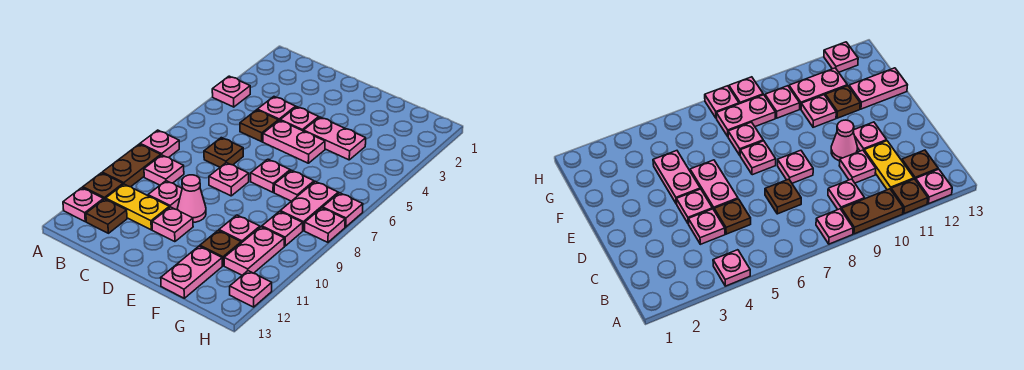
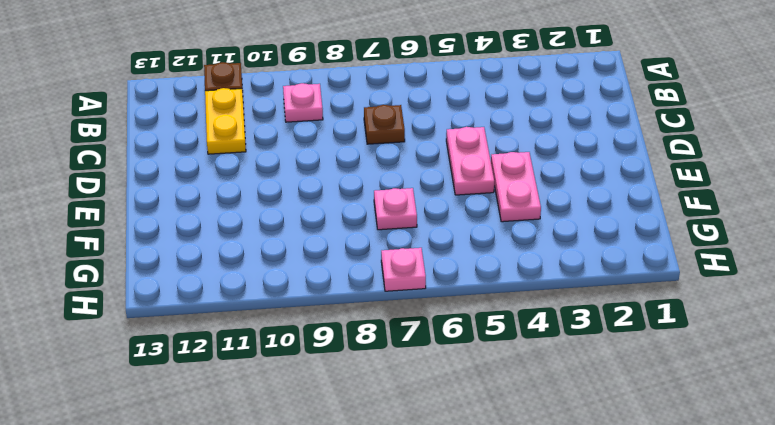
none -> pink 1x1 plate [212,76,250,107]
none -> pink 1x1 plate [140,130,179,158]
none -> brown 1x2 plate [102,144,161,187]

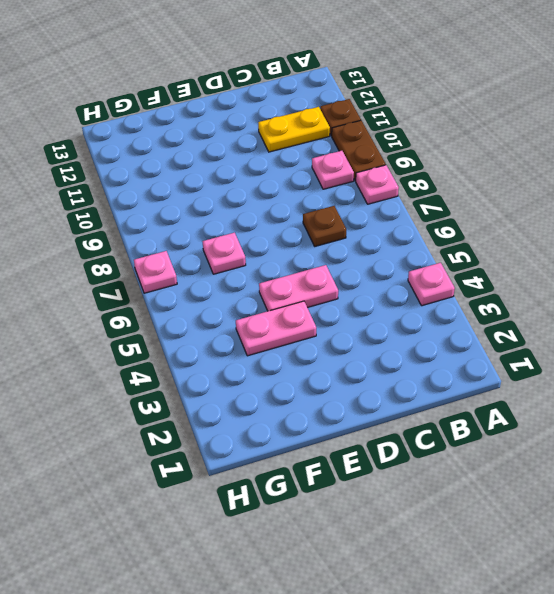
none -> pink 1x1 plate [63,188,104,221]
none -> brown 1x1 plate [86,199,127,233]
none -> pink 1x1 plate [257,97,296,121]

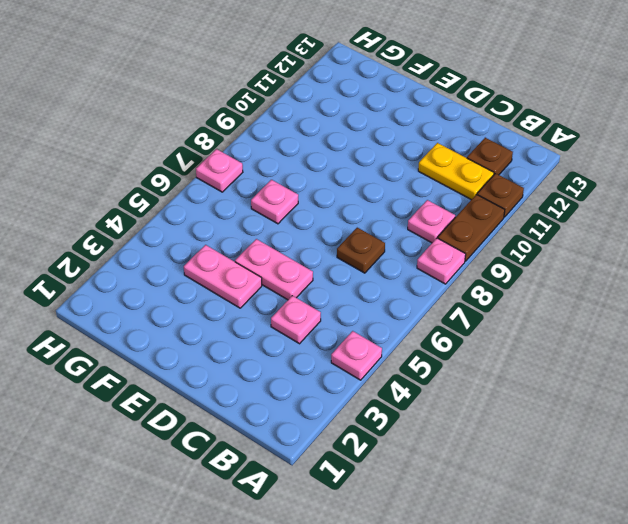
none -> pink 1x1 plate [63,188,104,221]
none -> brown 1x1 plate [240,110,278,142]
none -> pink 1x1 plate [148,181,182,210]

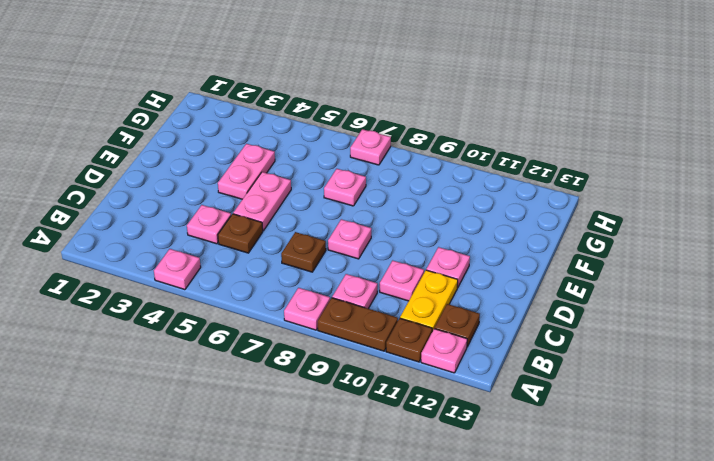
none -> pink 1x1 plate [280,107,319,131]
none -> pink 1x1 cone [177,175,206,222]
none -> pink 1x1 plate [251,159,290,192]

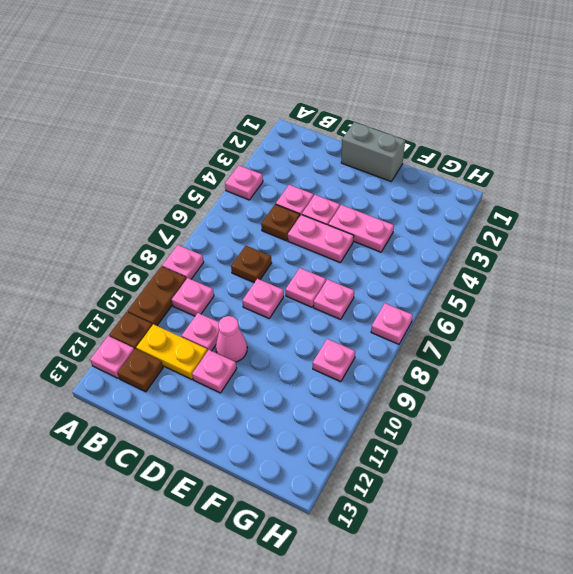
grey 1x2 brick [341,122,405,181] -> none
none -> pink 1x1 plate [219,215,260,243]
none -> brown 1x1 plate [200,231,241,266]
none -> pink 1x2 plate [161,246,222,298]

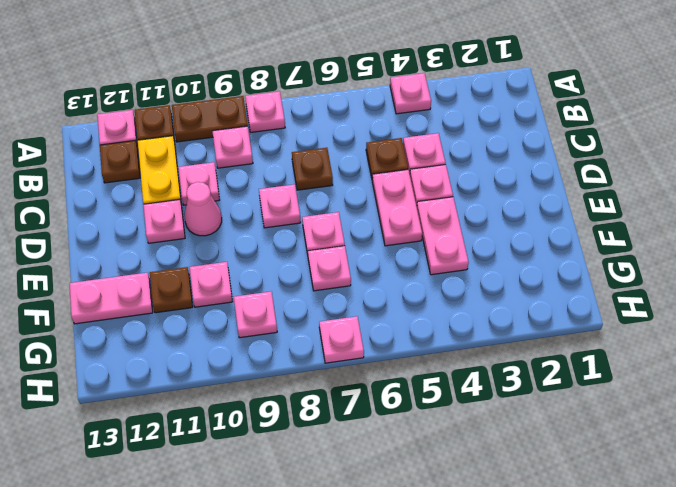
none -> pink 1x2 plate [280,181,338,230]
none -> pink 1x2 plate [224,227,284,275]
none -> pink 1x1 plate [305,208,345,242]

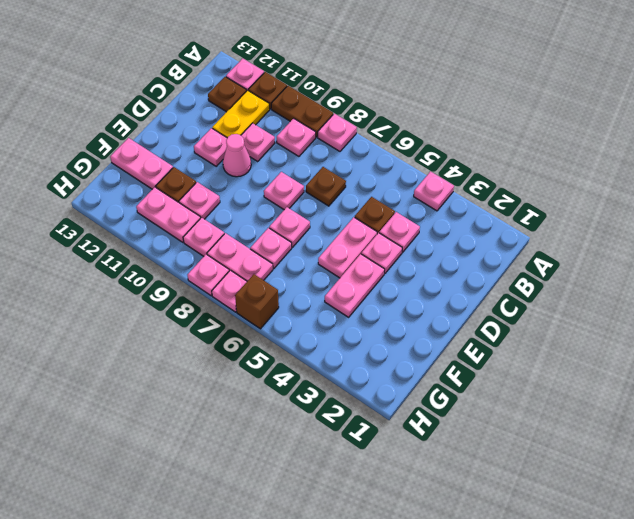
brown 1x1 brick [235,274,279,329] -> none
none -> pink 1x1 plate [230,271,272,307]

